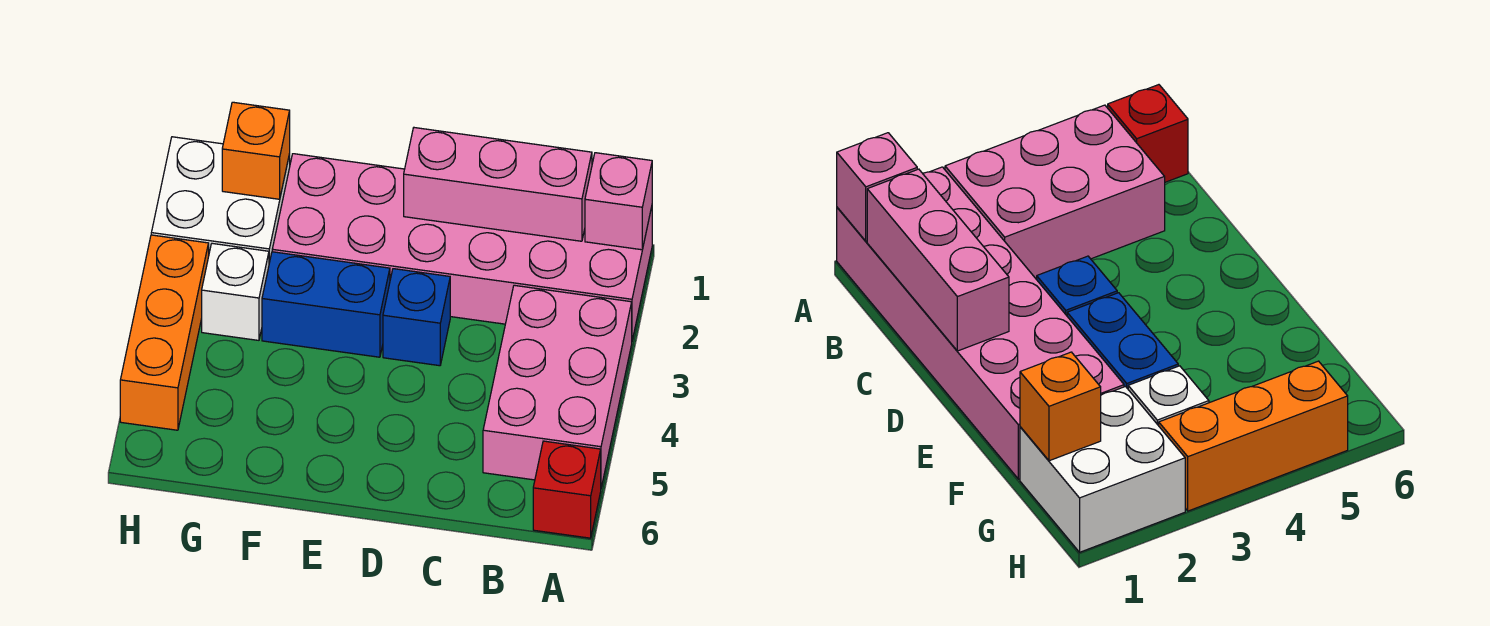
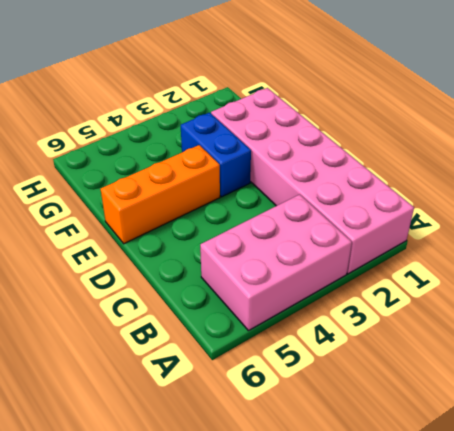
orange 1x3 brick [101,145,220,244] -> orange 1x3 brick moved to [120,235,209,430]
none -> red 1x1 brick [533,441,601,538]
none -> blue 1x1 brick [383,269,450,366]

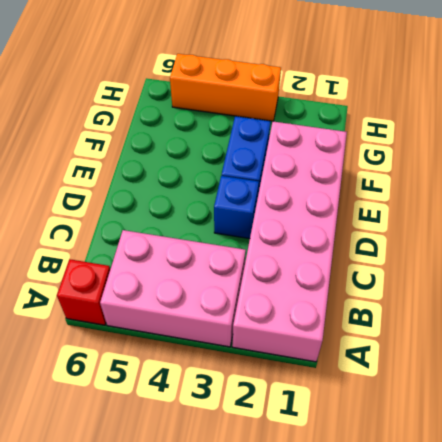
none -> white 2x2 brick [151,137,290,263]
none -> white 1x1 brick [202,243,269,340]

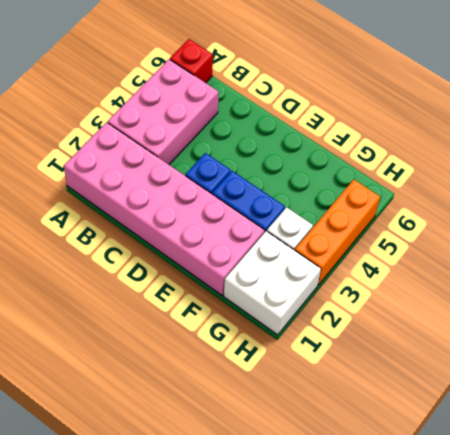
none -> pink 1x1 brick [585,153,652,250]
none -> pink 1x3 brick [404,128,592,241]

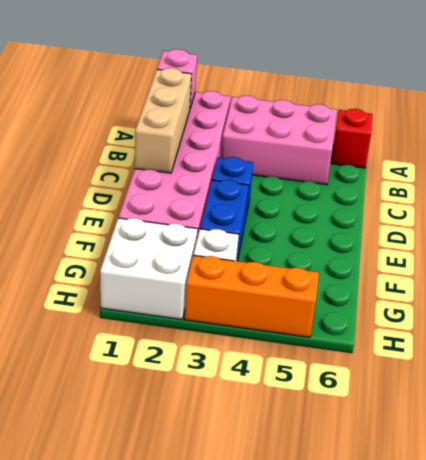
tan 1x3 brick [135,68,191,173] -> pink 1x3 brick [404,128,592,241]
none -> orange 1x1 brick [222,102,290,199]

